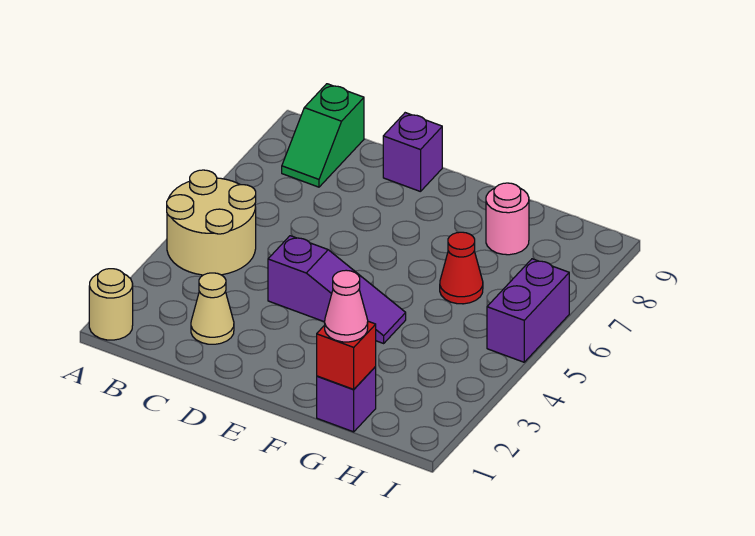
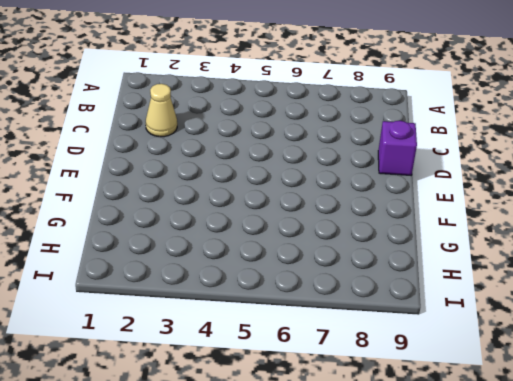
none -> tan 1x1 round brick [89,269,133,340]
none -> tan 2x2 round brick [167,170,256,275]
none -> green 1x2 slope [282,84,364,187]

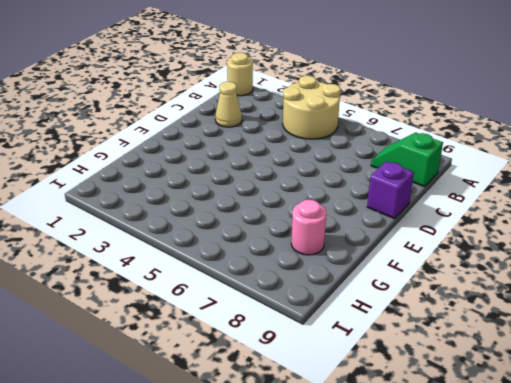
none -> purple 1x3 slope [268,236,406,343]
none -> purple 1x1 brick [317,366,376,432]
none -> red 1x1 cone [440,232,483,304]

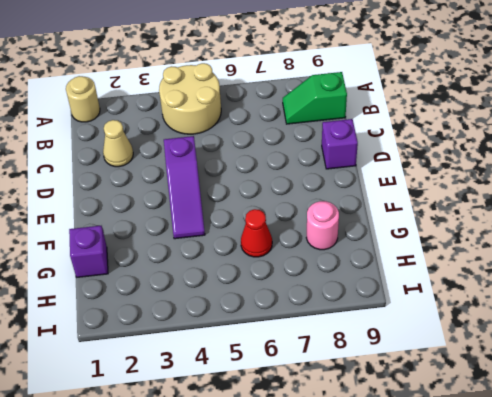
none -> purple 1x2 brick [487,259,569,362]
none -> red 1x1 brick [317,321,376,389]
none -> pink 1x1 cone [325,270,368,342]

